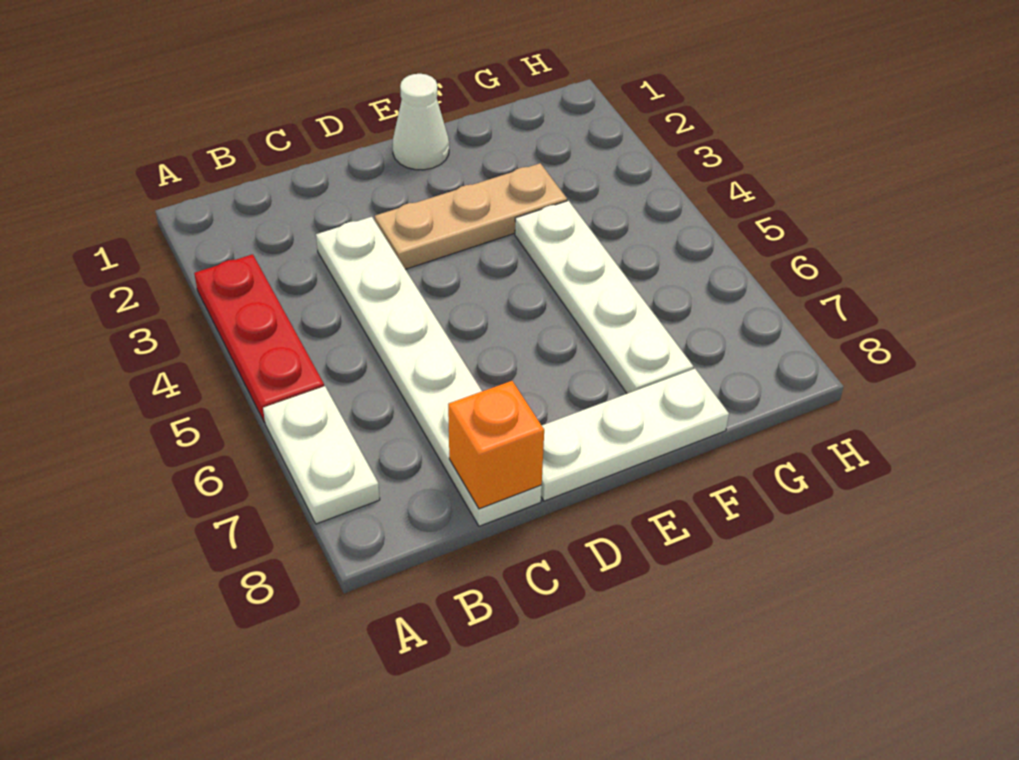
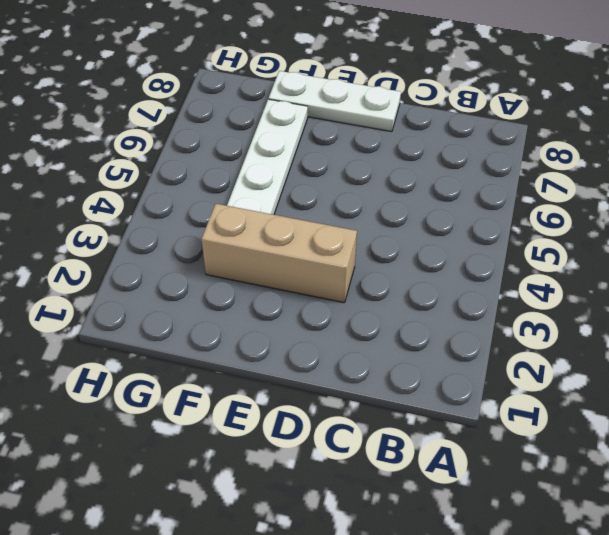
tan 1x3 brick [202,204,357,303] -> tan 1x3 plate [375,163,567,269]
none -> red 1x3 plate [194,254,324,423]
none -> white 1x2 plate [263,386,380,524]

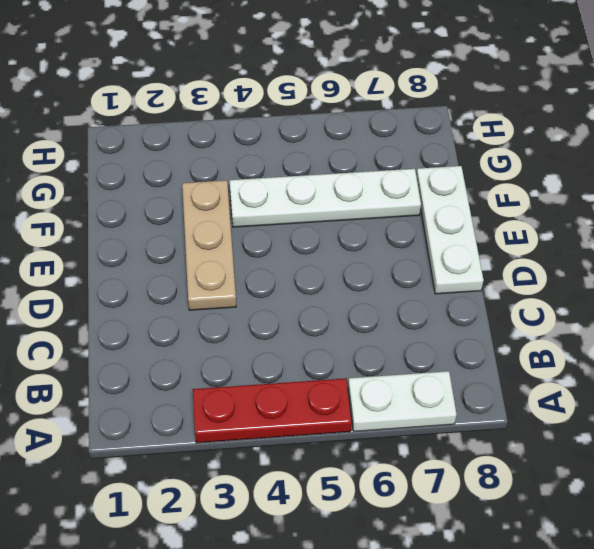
none -> white 1x6 plate [316,217,542,526]
none -> white 1x1 cone [393,74,449,170]

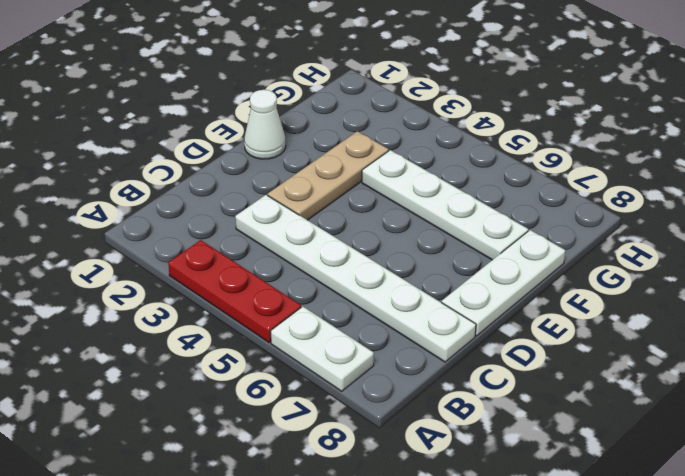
none -> orange 1x1 brick [448,381,544,509]

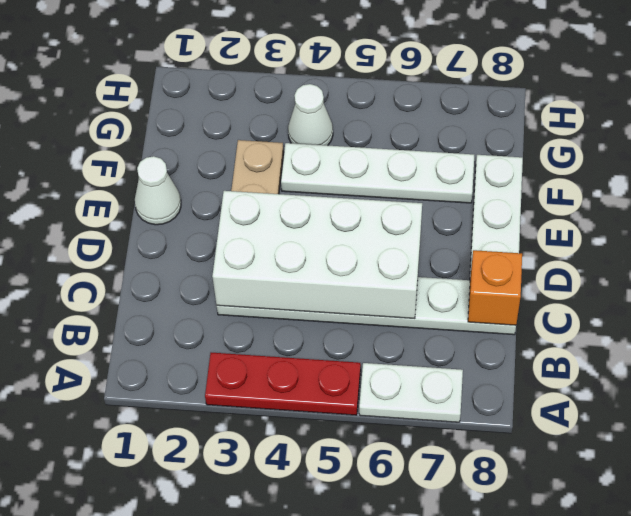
white 2x4 brick [212,191,422,319] -> none
white 1x1 cone [288,84,333,145] -> none

